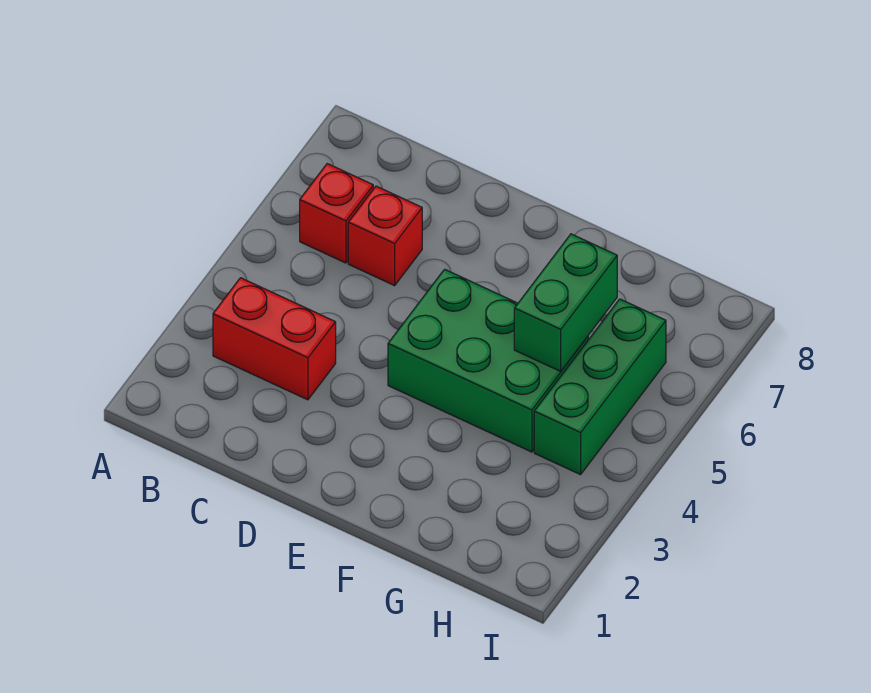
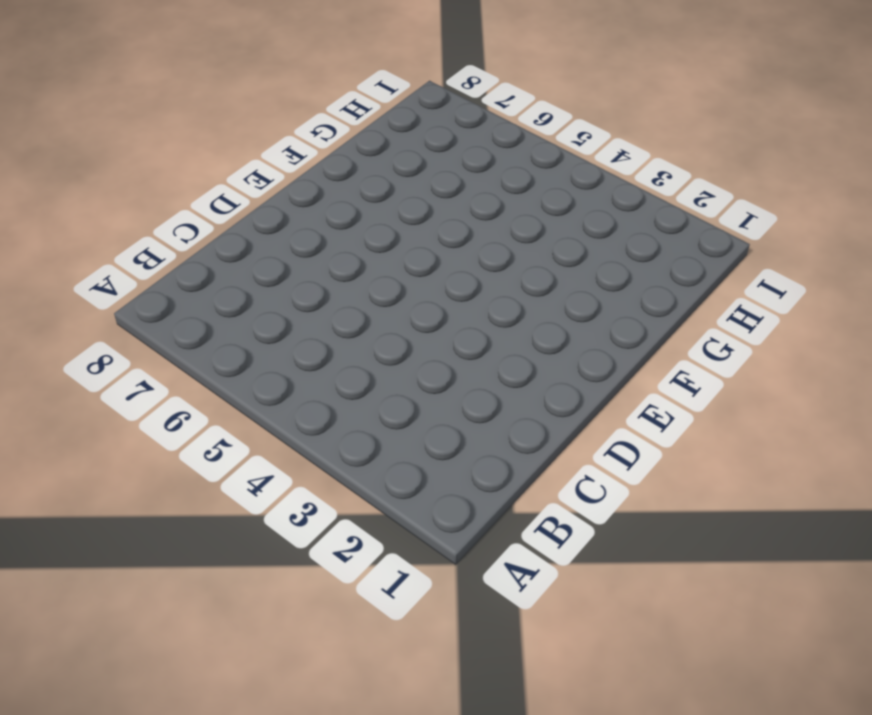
none -> red 1x2 brick [213,278,336,400]
none -> red 1x1 brick [300,164,373,263]

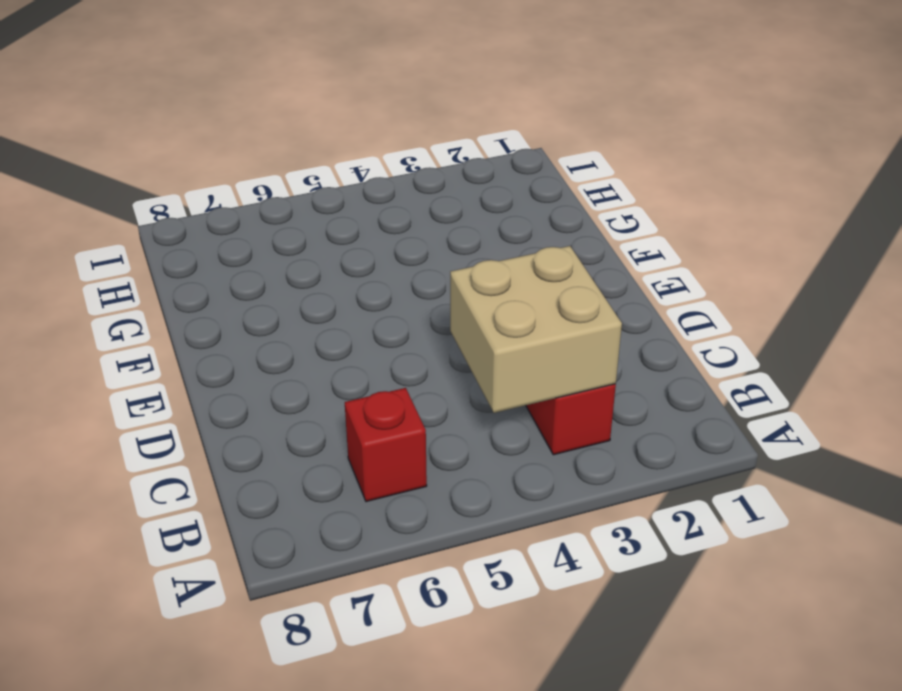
tan 2x2 brick [450,246,622,413] -> none
none -> red 1x1 brick [348,186,422,286]
none -> green 2x3 brick [388,269,588,452]

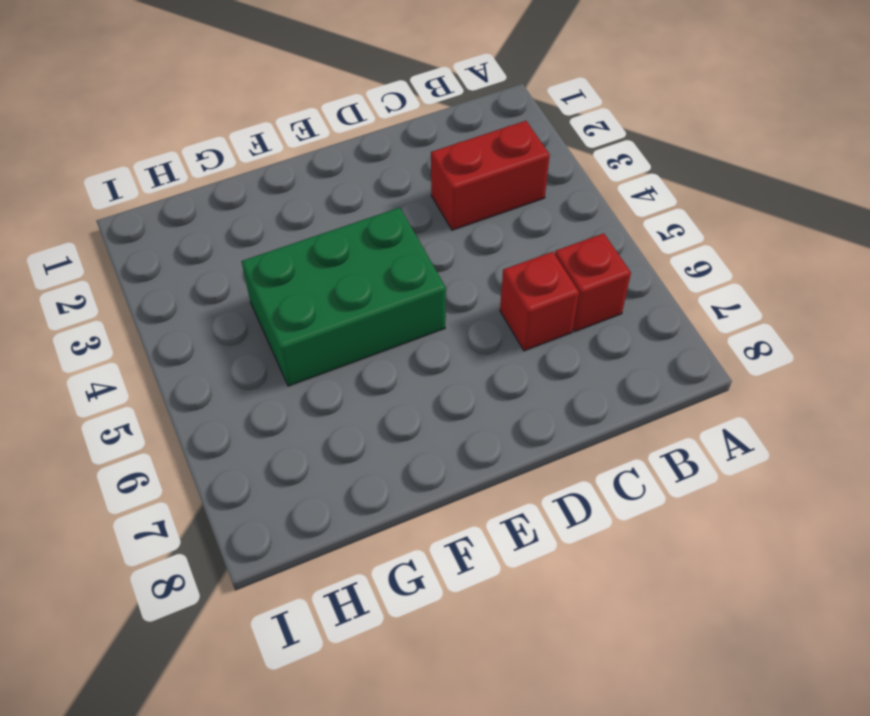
none -> green 1x3 brick [534,299,666,475]
none -> green 1x2 brick [514,234,617,371]

